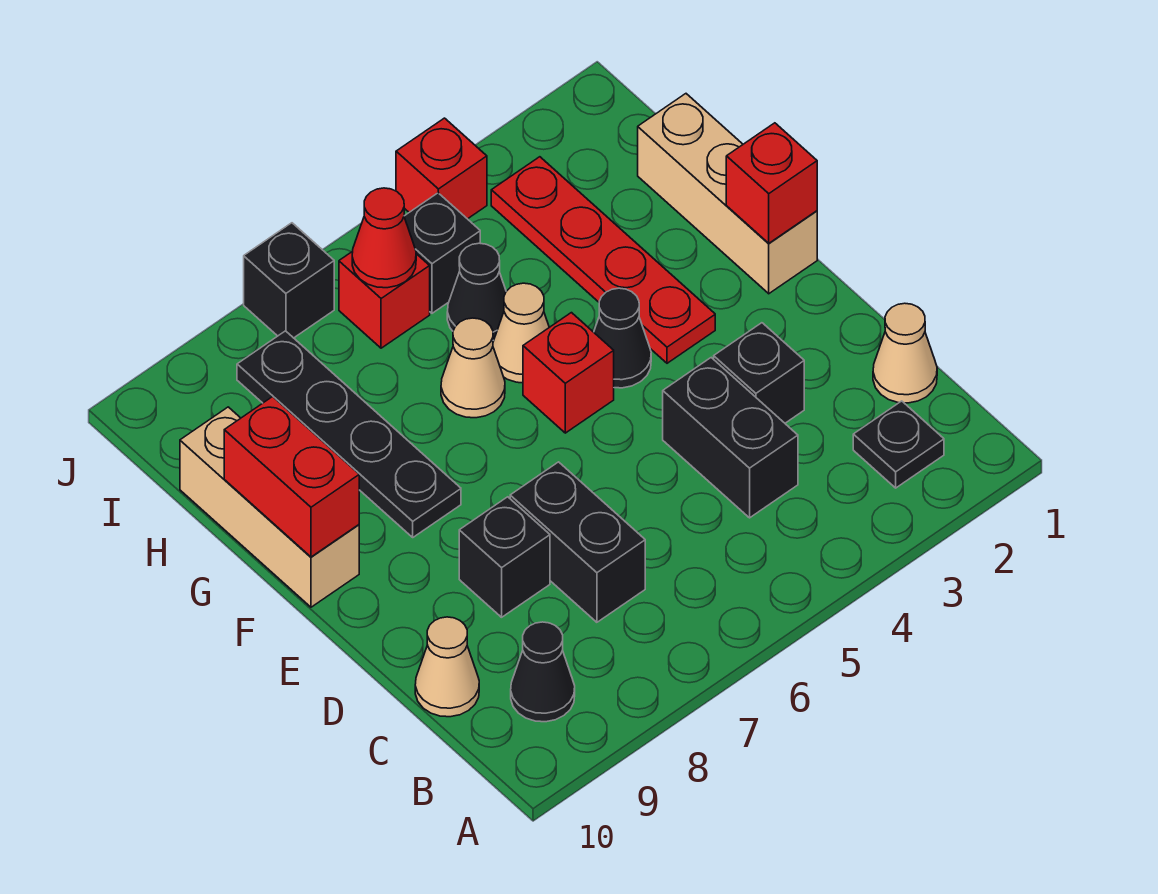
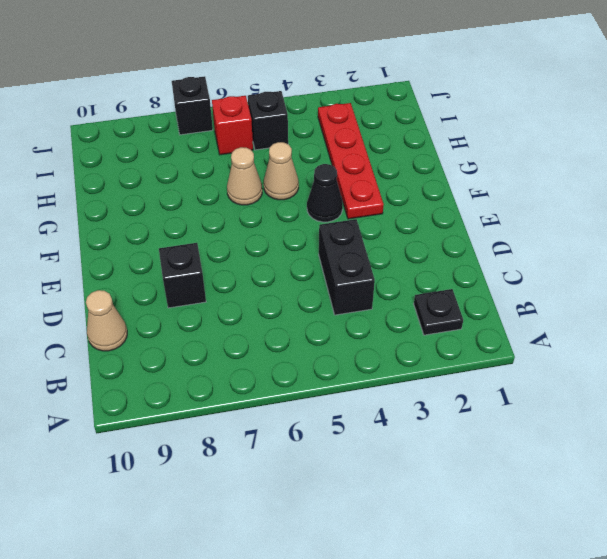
none -> black 1x1 cone [511,622,575,722]
none -> tan 1x1 cone [873,303,937,403]
none -> black 1x2 brick [510,462,645,622]

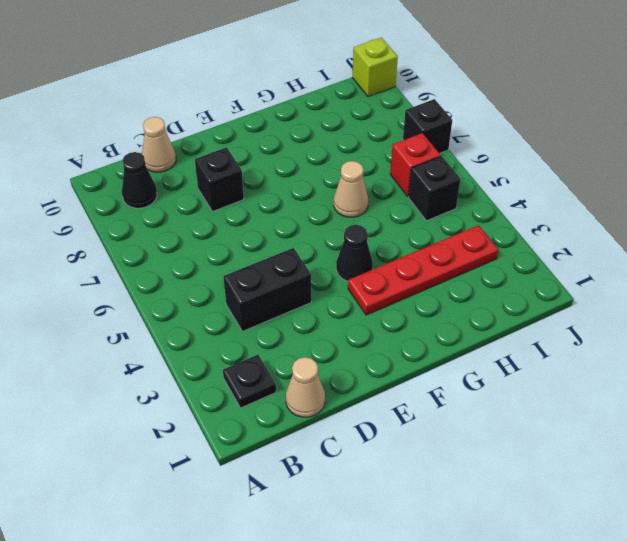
lime 1x1 brick [352,38,398,97] -> none
none -> black 1x2 brick [510,462,645,622]
none -> black 1x1 brick [714,323,804,423]
none -> tan 1x3 brick [638,94,817,294]

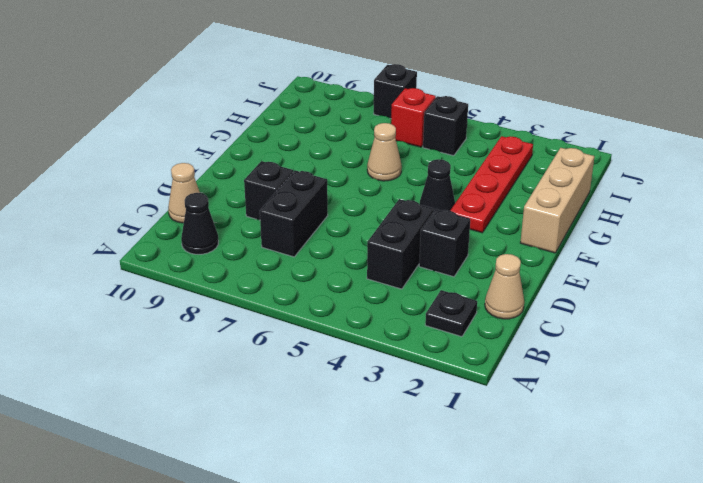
none -> red 1x1 brick [523,313,614,433]
none -> black 1x4 plate [237,331,461,537]
none -> tan 1x3 brick [180,407,359,607]

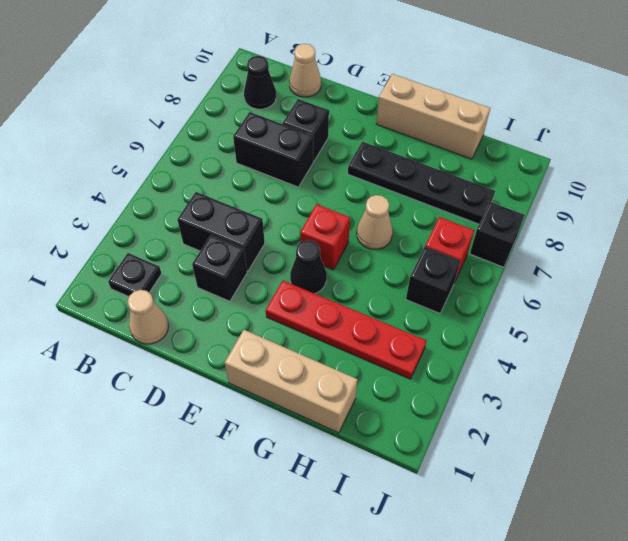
none -> tan 1x1 cone [493,283,549,383]
none -> black 1x1 cone [447,243,506,341]
none -> red 1x1 brick [396,118,487,219]

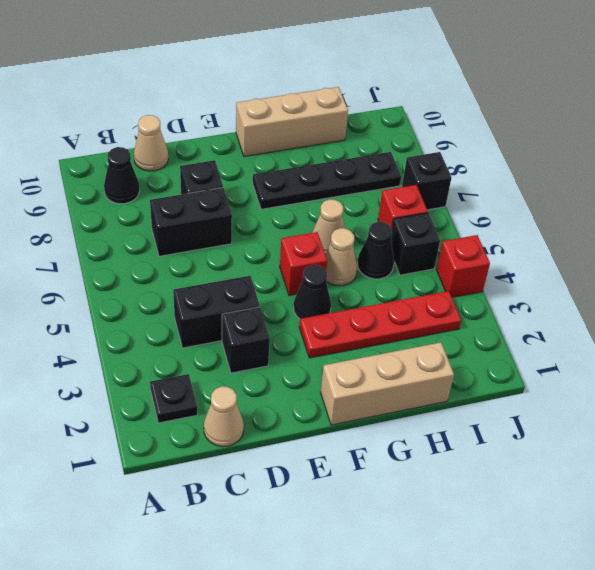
none -> red 1x1 brick [726,123,817,243]
none -> red 1x2 brick [224,397,359,557]
none -> red 1x1 cone [352,188,416,288]

